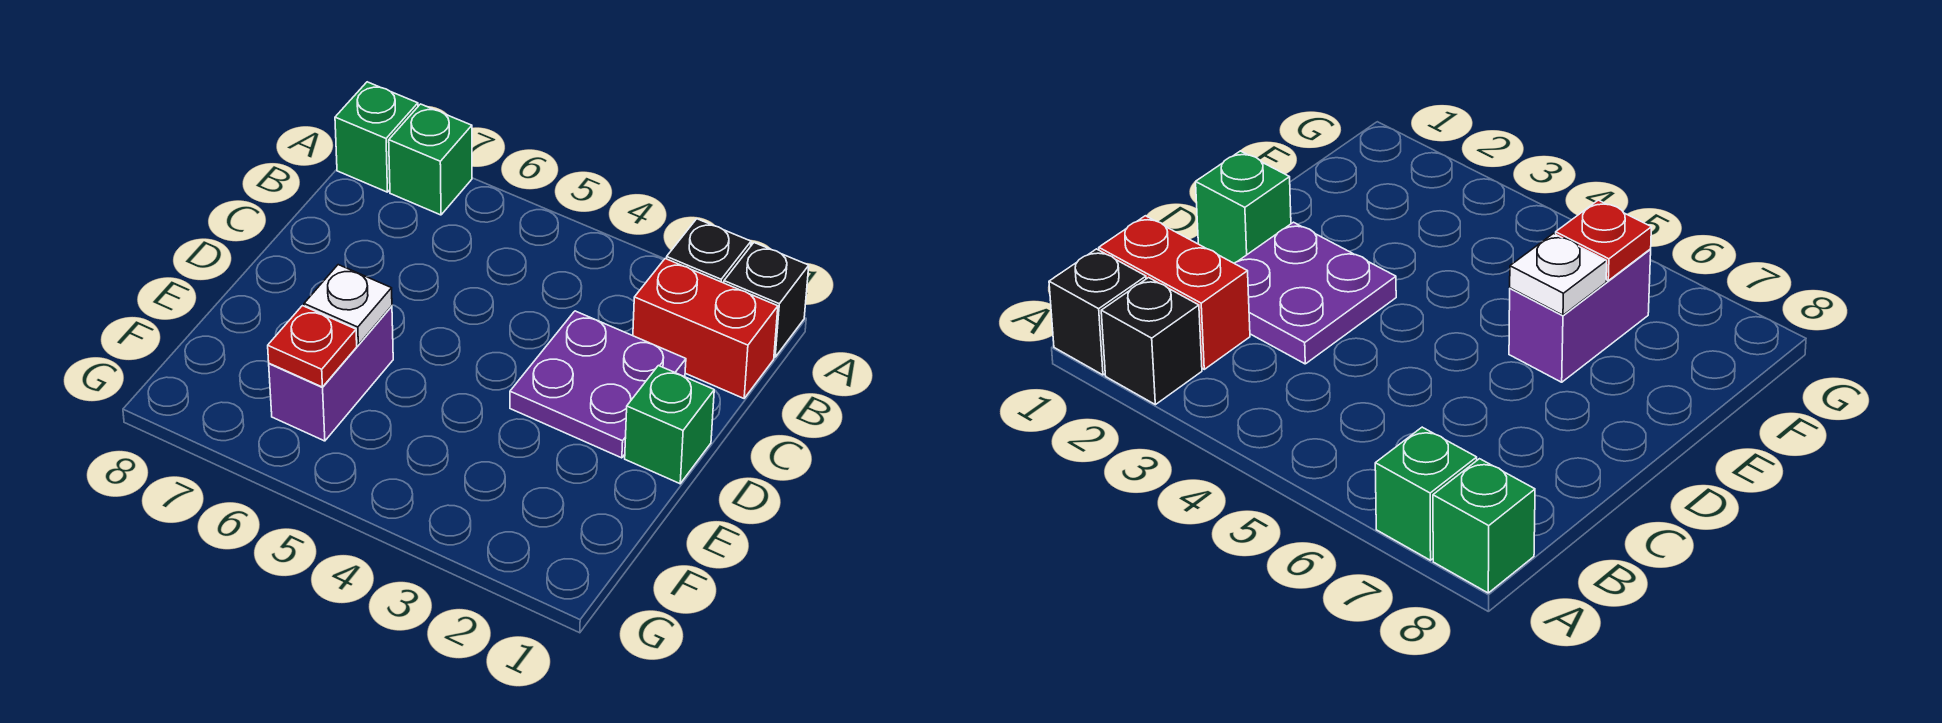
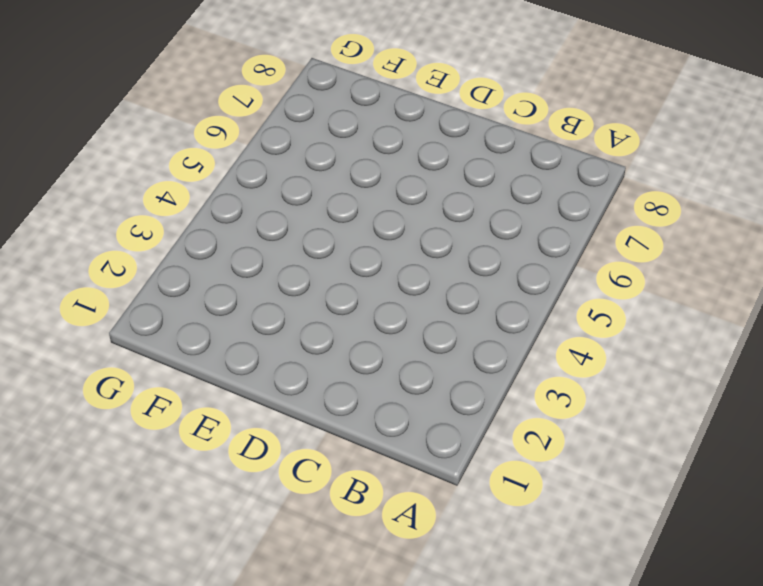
none -> black 1x1 brick [724,243,809,357]
none -> black 1x1 brick [666,219,751,283]

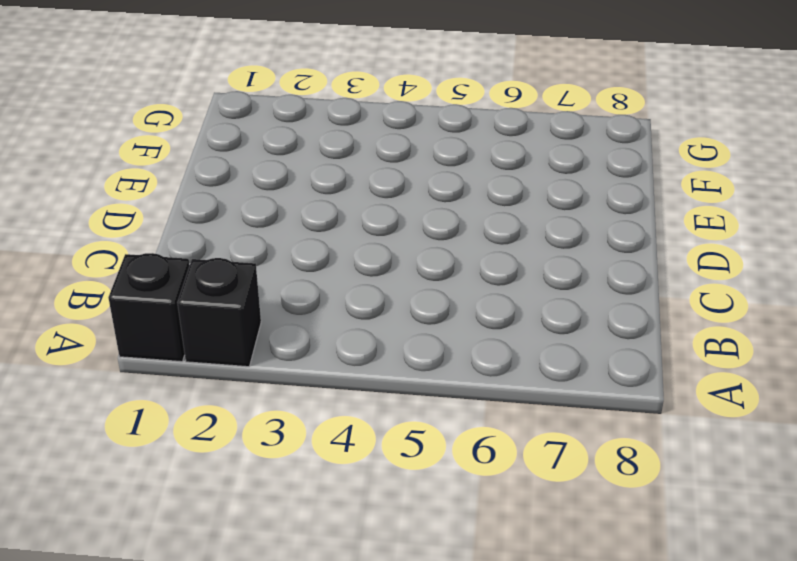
none -> green 1x1 brick [389,104,472,215]
none -> green 1x1 brick [335,82,418,192]

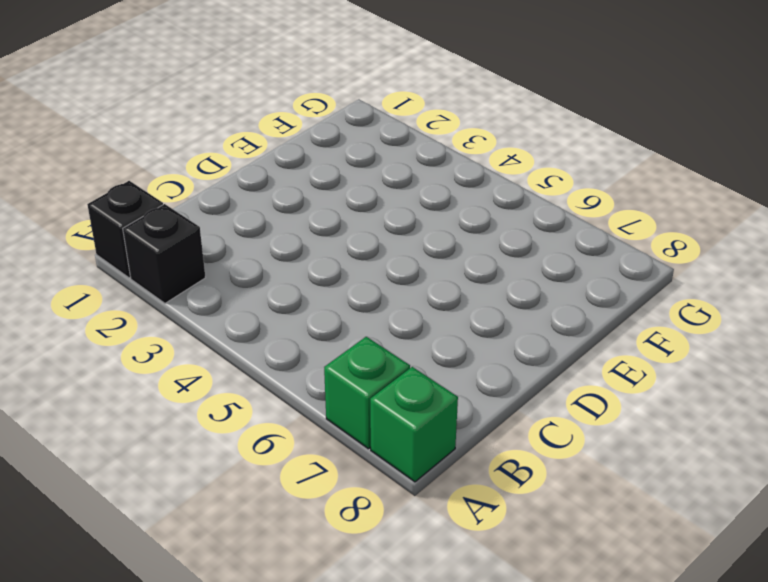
none -> red 1x2 brick [633,259,778,398]
none -> purple 2x2 plate [510,311,686,458]

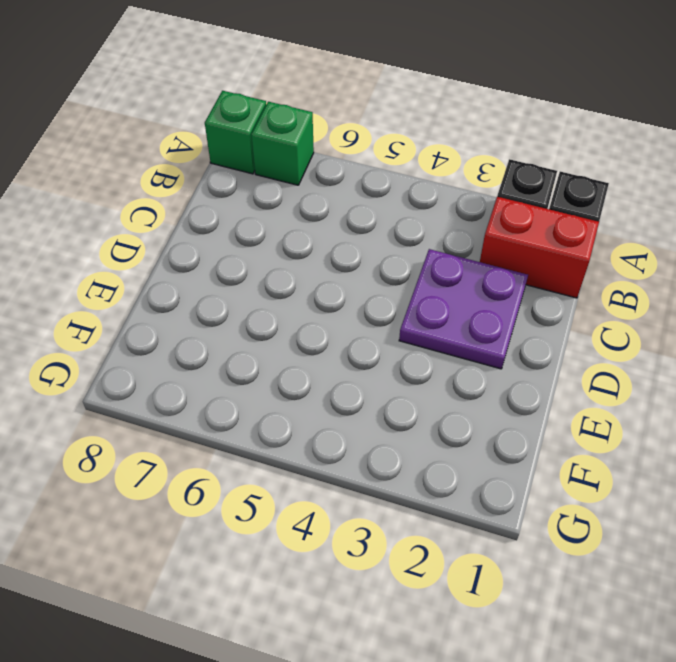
none -> green 1x1 brick [625,366,714,484]
none -> purple 1x2 brick [269,306,393,441]

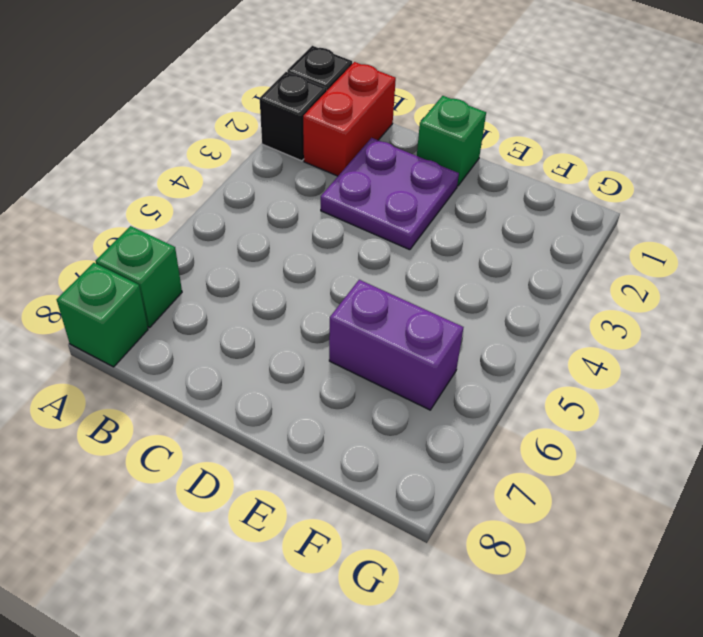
none -> white 1x1 plate [304,265,392,345]
none -> red 1x1 plate [268,306,357,387]

